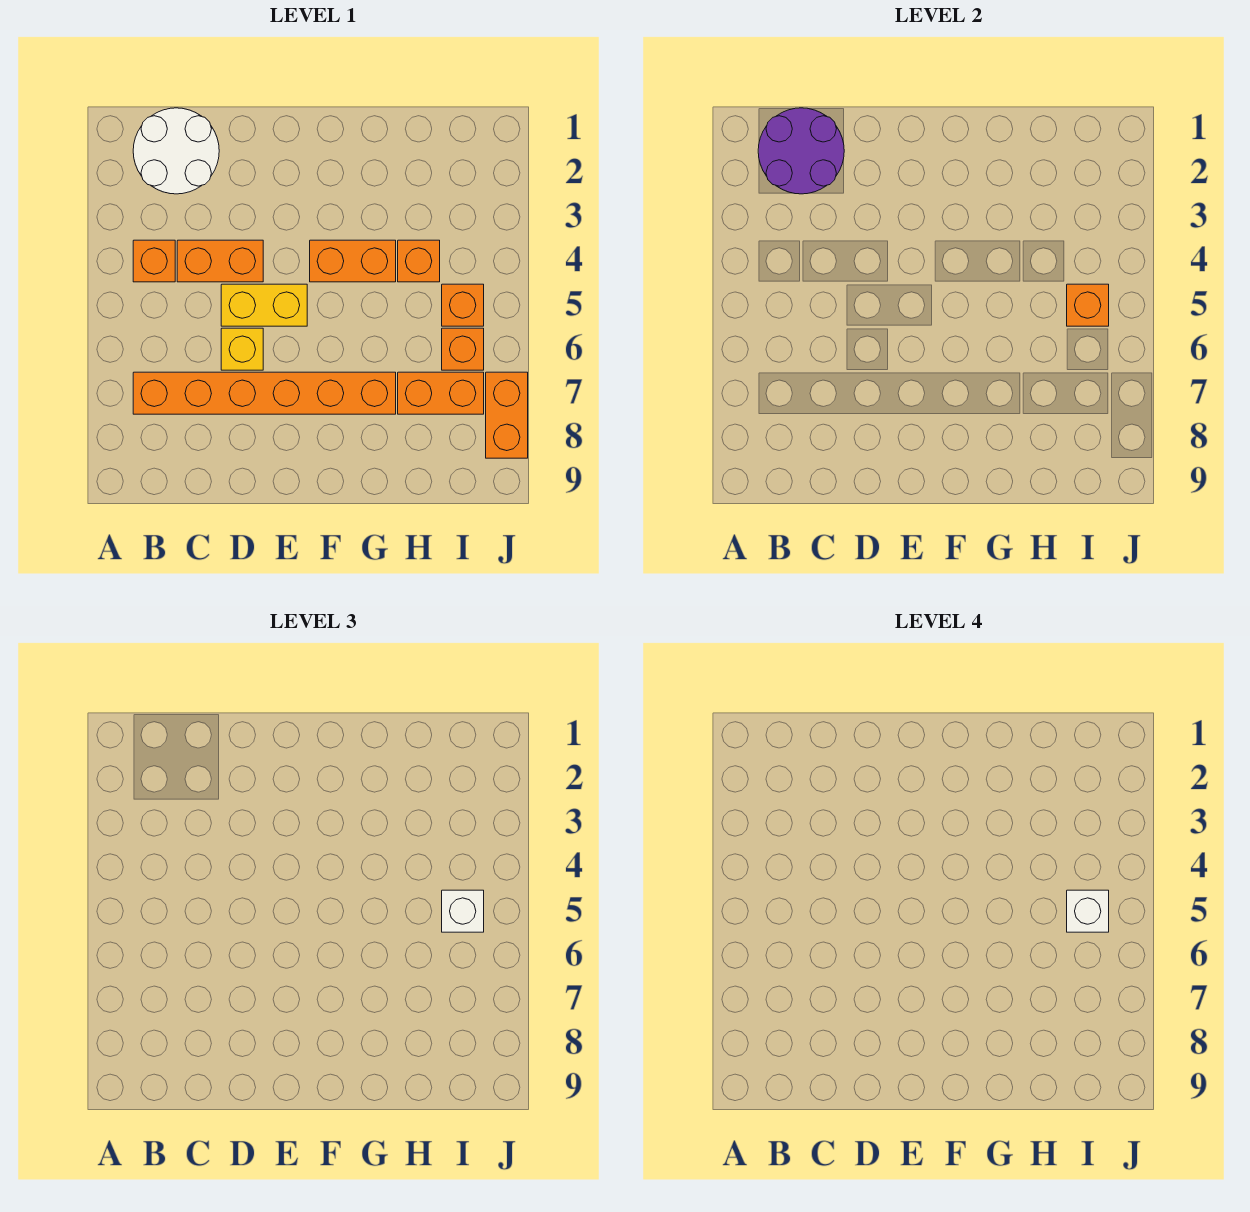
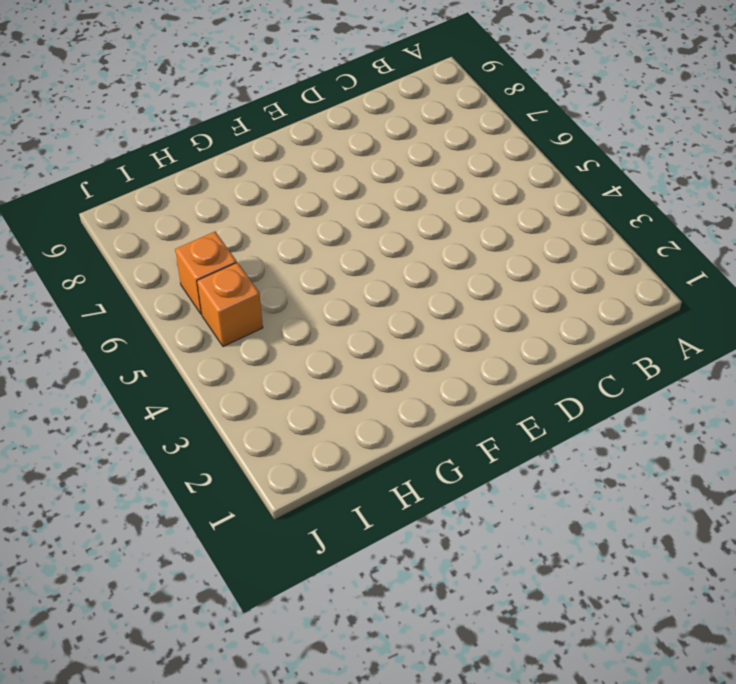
none -> white 2x2 round brick [133,108,219,194]
none -> orange 1x1 brick [133,240,175,282]
none -> orange 1x6 brick [133,372,396,414]

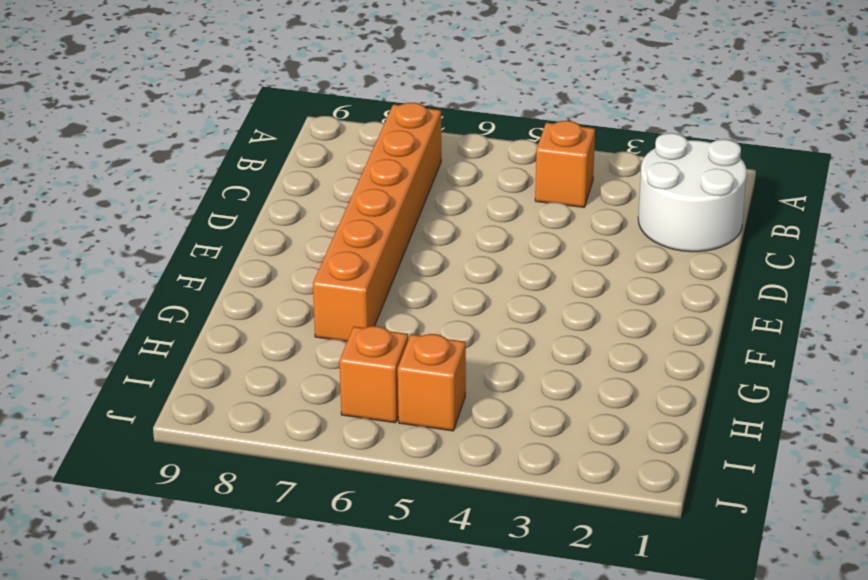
none -> orange 1x2 brick [177,240,263,282]
none -> yellow 1x2 brick [221,284,307,326]
none -> yellow 1x1 brick [221,328,263,370]

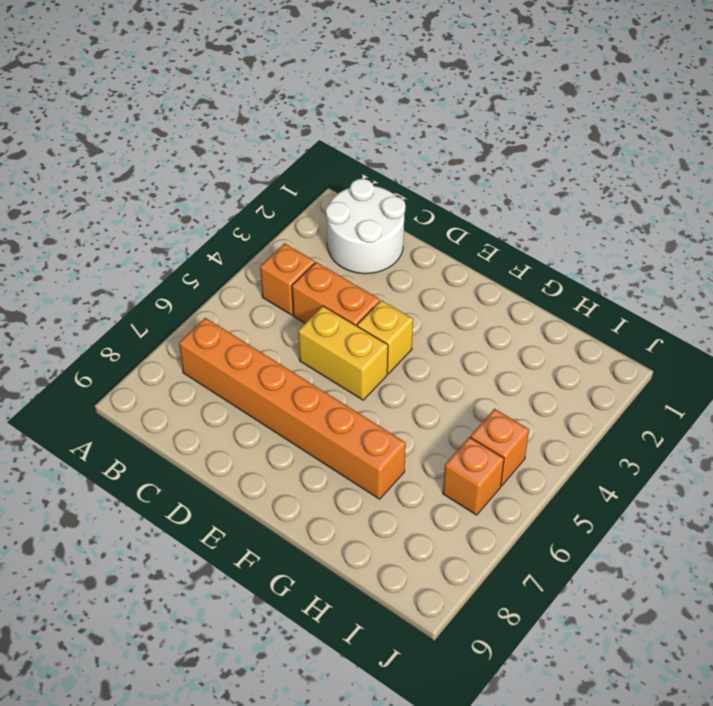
yellow 1x1 brick [357,300,413,374] -> yellow 1x1 brick moved to [221,328,263,370]
none -> orange 1x2 brick [310,240,396,282]
none -> orange 1x1 brick [398,240,440,282]
none -> orange 1x2 brick [398,372,484,414]

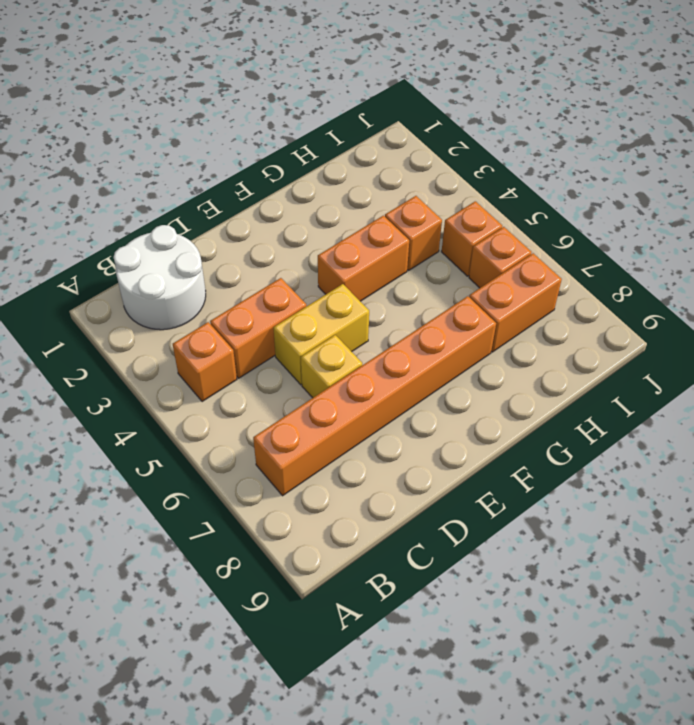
none -> orange 1x2 brick [486,372,528,458]
none -> purple 2x2 round brick [758,108,844,194]
none -> orange 1x1 brick [1067,284,1109,326]

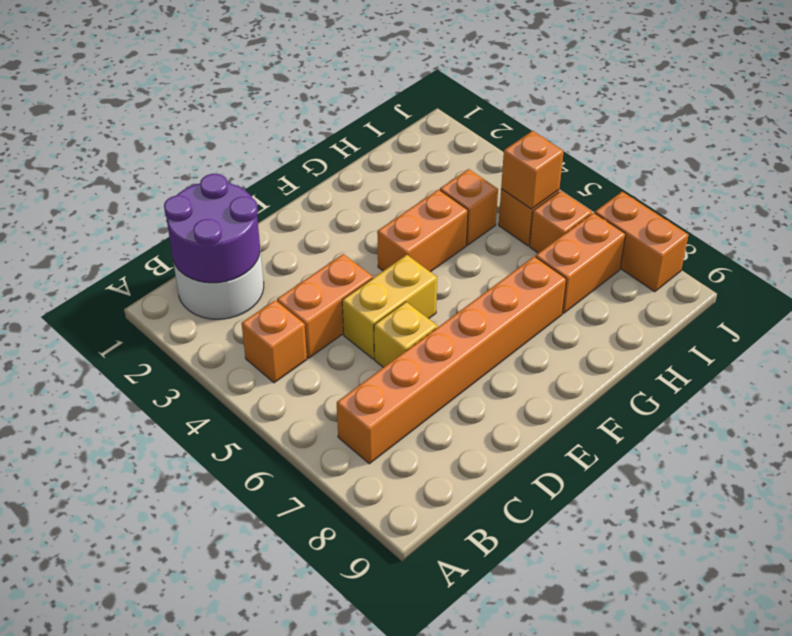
none -> white 1x1 brick [442,890,484,932]
none -> white 1x1 brick [1067,890,1109,932]

